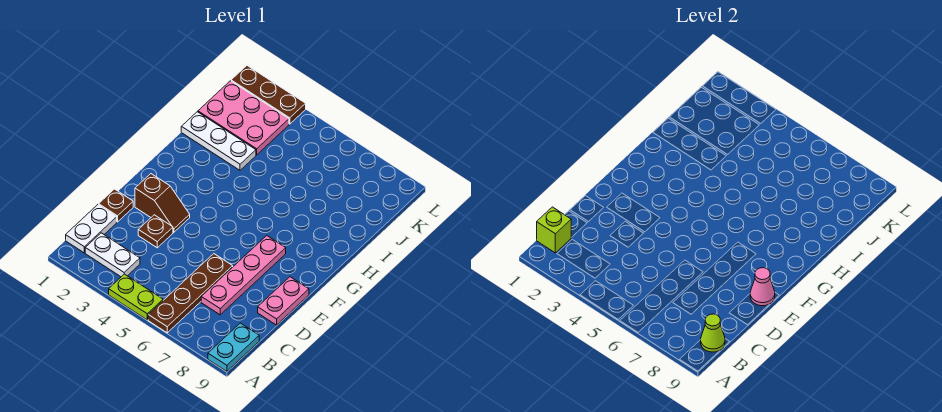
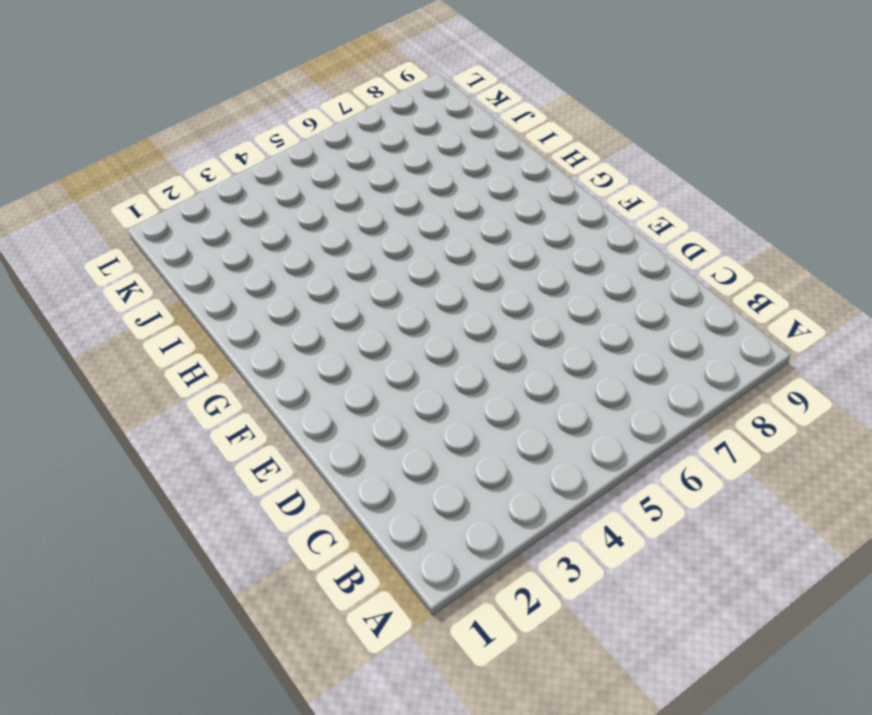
none -> lime 1x2 plate [109,274,163,320]
none -> brown 1x4 plate [148,254,233,333]
none -> cyan 1x2 plate [208,323,259,372]

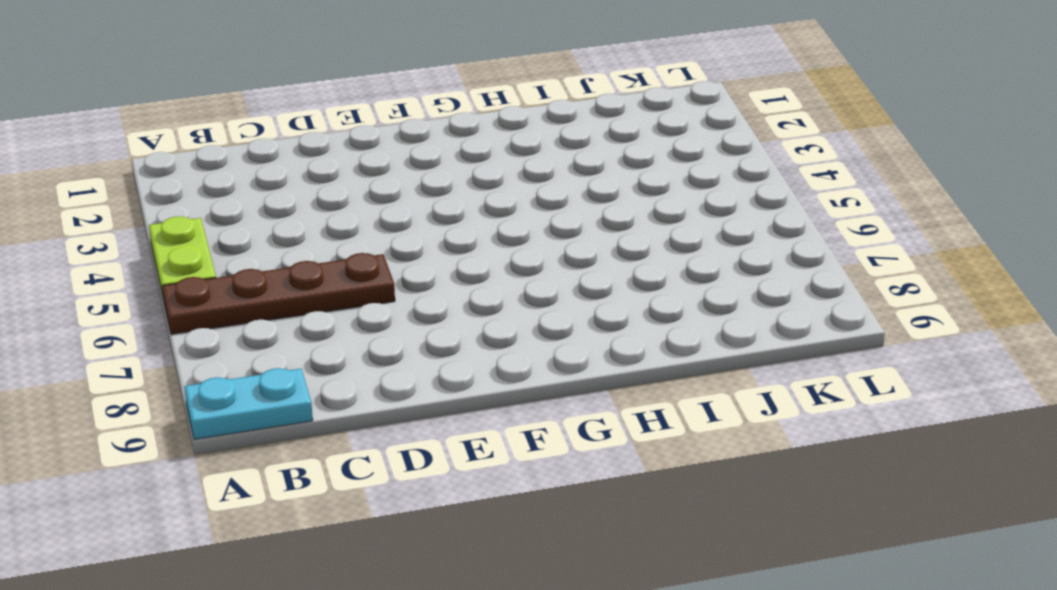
none -> white 1x2 plate [66,205,117,253]
none -> white 1x2 plate [85,233,140,277]
none -> pink 1x4 plate [201,236,286,315]

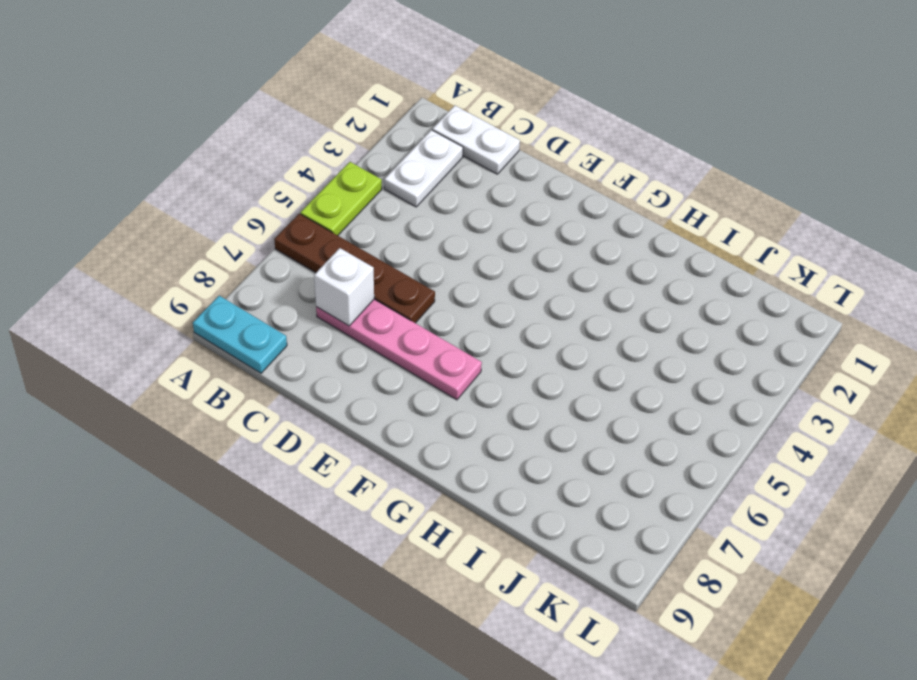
white 1x1 brick [314,248,374,326] -> none
none -> brown 1x1 plate [99,189,133,222]
none -> brown 1x1 plate [138,215,173,248]
none -> pink 1x2 plate [258,277,309,325]

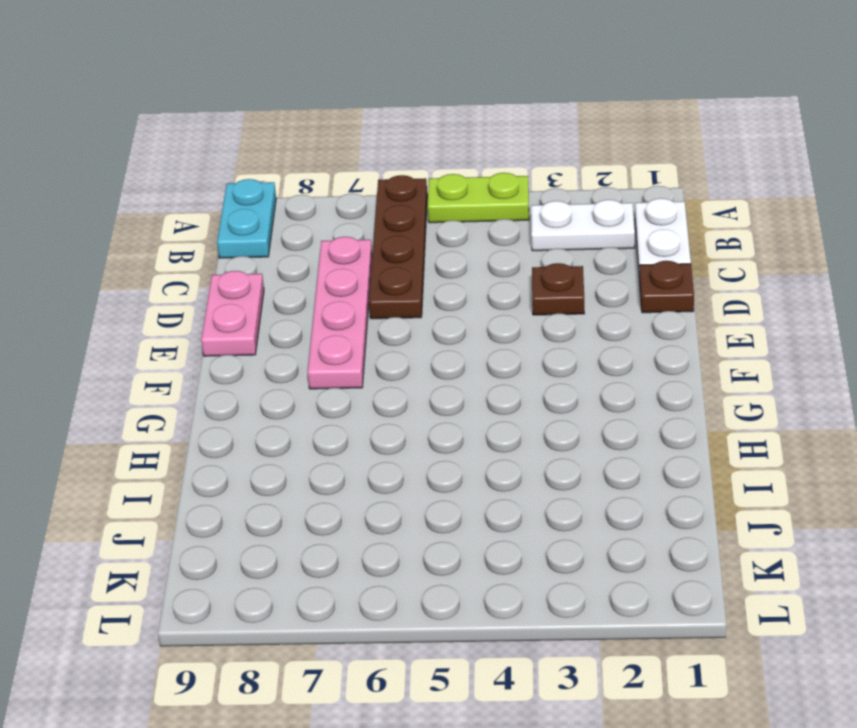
none -> brown 1x2 slope [135,174,190,232]
none -> white 1x3 plate [181,112,256,170]
none -> pink 2x3 plate [198,81,289,155]

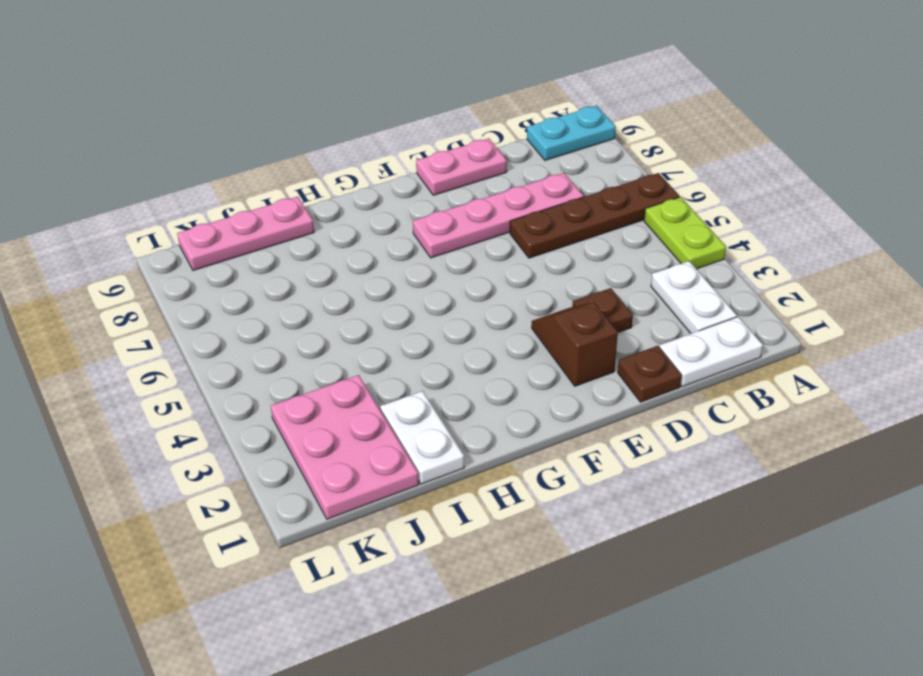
white 1x2 plate [380,391,464,484] -> white 1x3 plate [181,112,256,170]
pink 1x3 plate [177,197,314,270] -> none
none -> brown 1x3 plate [231,66,306,124]
none -> lime 1x1 brick [537,207,571,253]
none -> lime 1x1 cone [701,314,725,352]

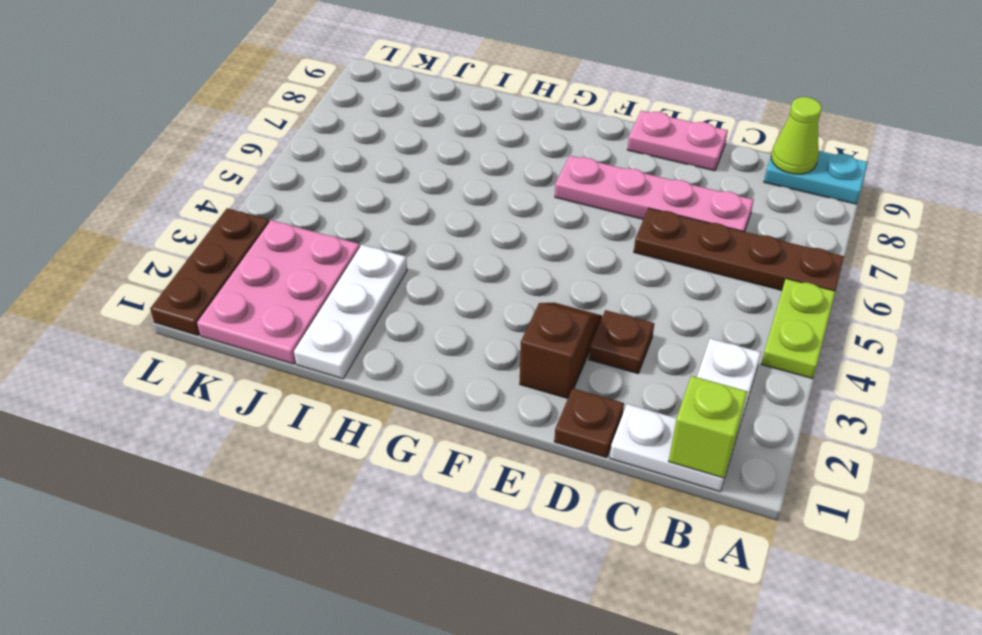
none -> pink 1x1 cone [750,268,775,306]

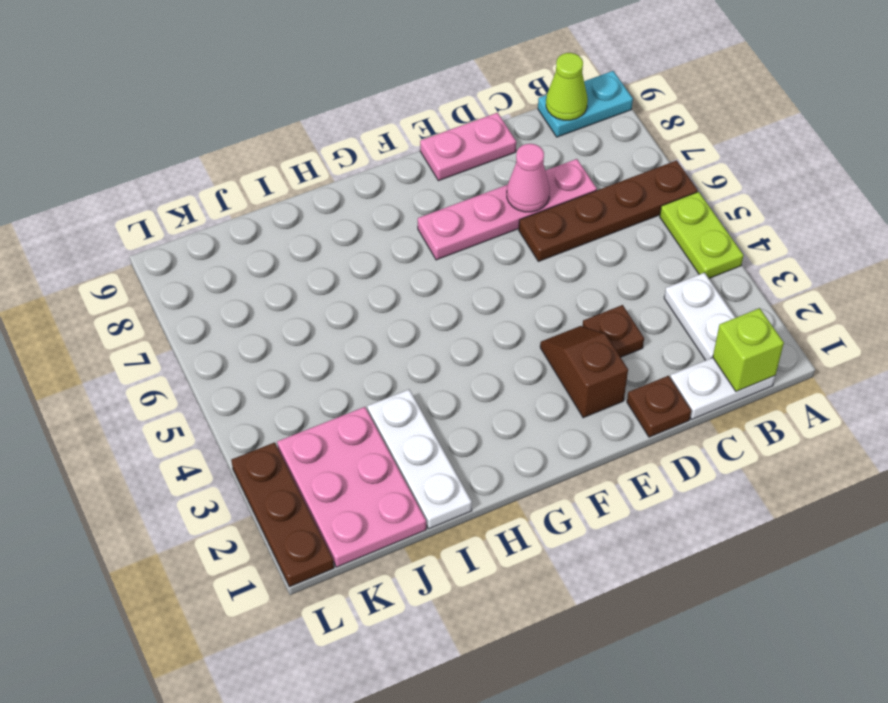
pink 1x1 cone [507,144,550,212] -> pink 1x1 cone moved to [750,268,775,306]

